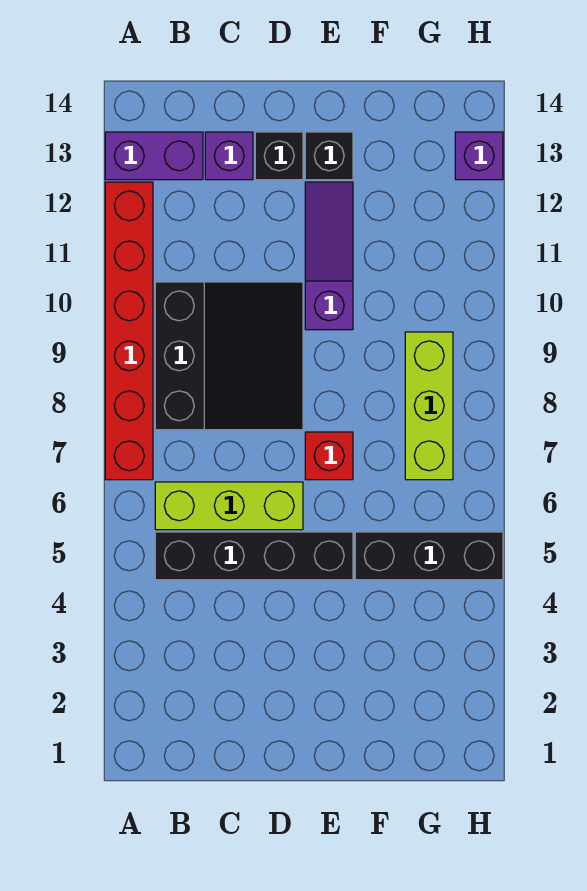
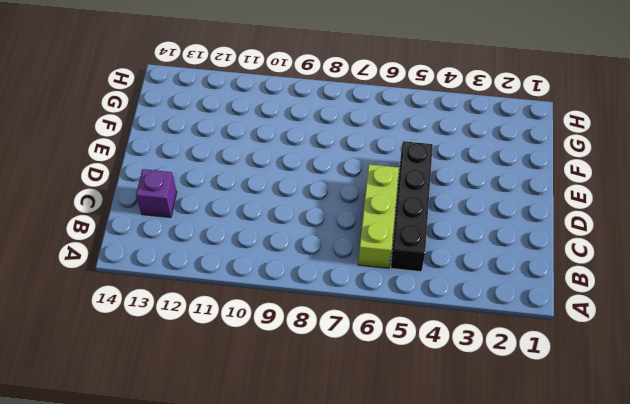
none -> red 1x6 brick [105,182,153,480]
none -> purple 1x2 brick [105,132,203,180]
none -> black 3x3 slope [155,282,303,430]

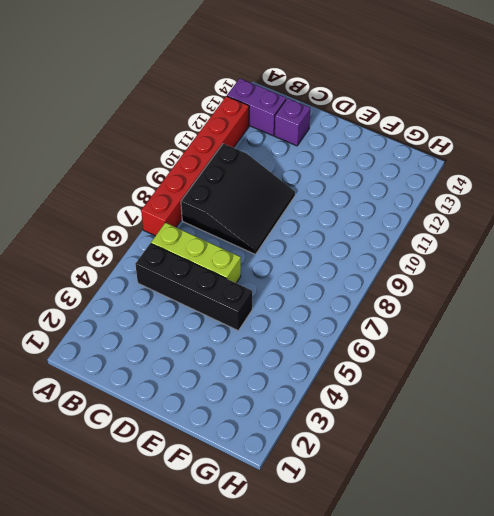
none -> black 1x1 brick [255,132,303,180]
none -> red 1x1 brick [305,432,353,480]
none -> purple 1x3 slope [305,182,353,330]

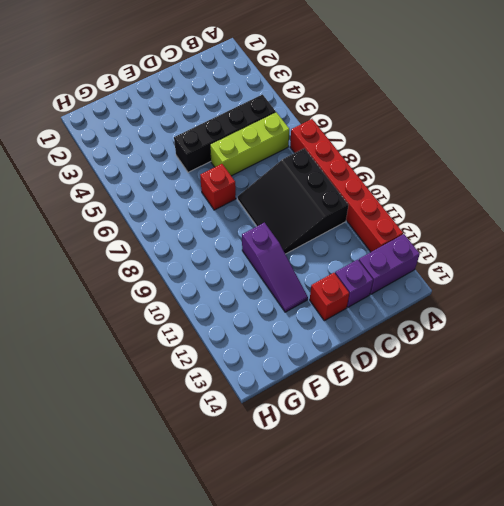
red 1x1 brick [310,273,349,321] -> black 1x1 brick [255,132,303,180]
none -> black 1x1 brick [305,132,353,180]
none -> black 1x3 brick [355,532,503,580]
none -> lime 1x3 brick [405,332,453,480]

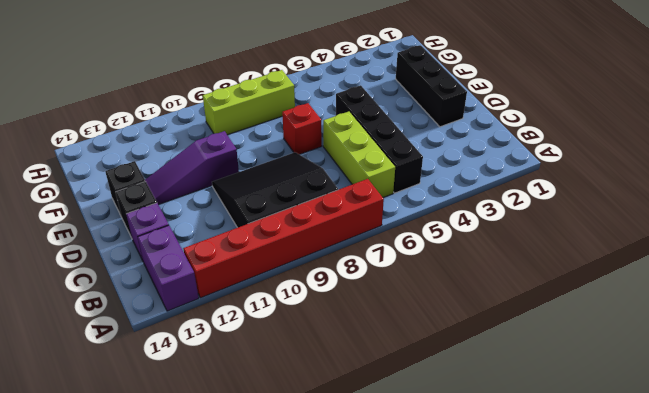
black 1x3 brick [396,45,467,127] -> black 1x3 brick moved to [355,532,503,580]
none -> purple 1x1 brick [455,132,503,180]

